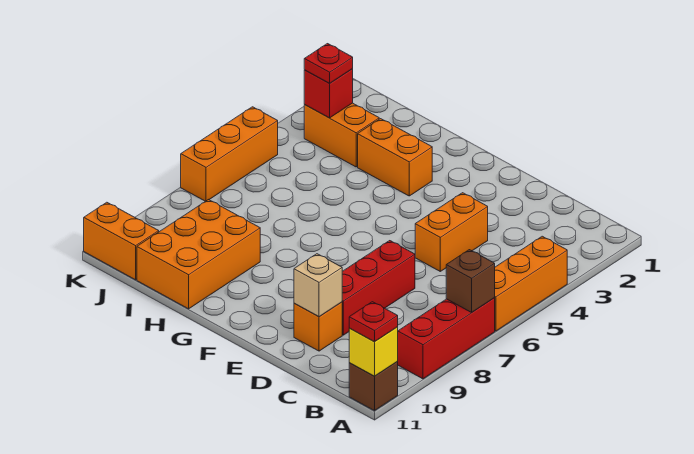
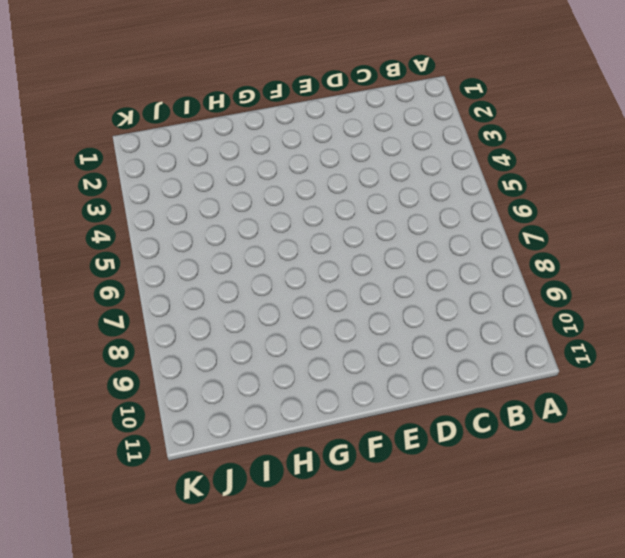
none -> orange 1x3 brick [495,236,567,331]
none -> red 1x3 brick [397,298,495,379]
none -> brown 1x1 brick [349,362,398,411]

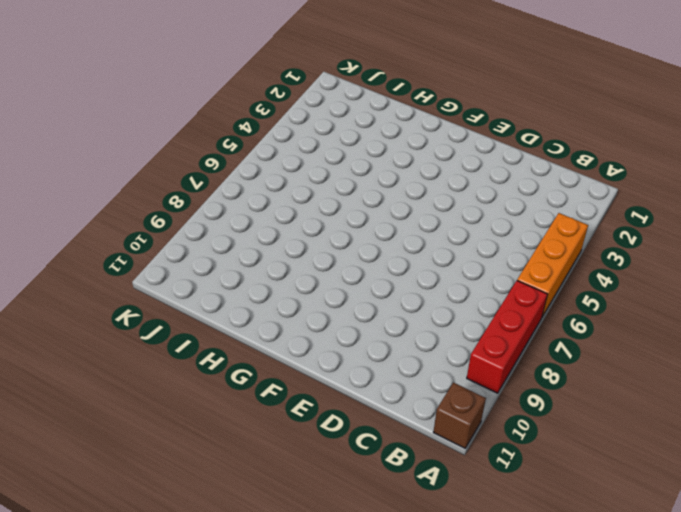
none -> orange 1x2 brick [415,193,488,271]
none -> red 1x3 brick [342,241,415,335]
none -> orange 1x1 brick [294,302,342,351]

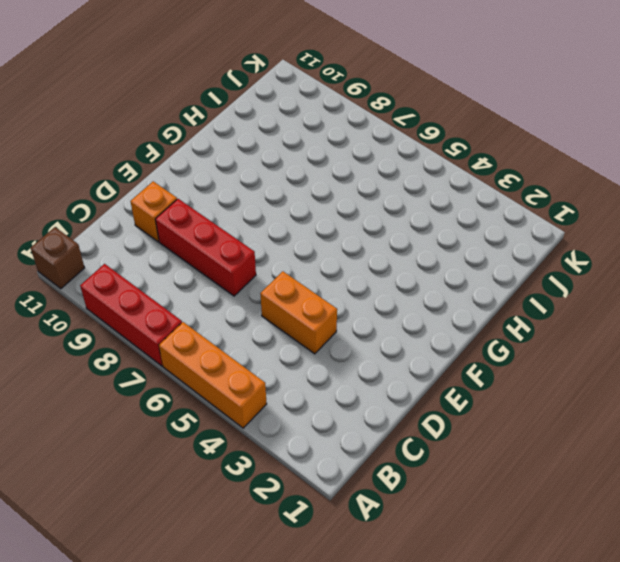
none -> orange 1x2 brick [358,119,432,196]
none -> orange 2x3 brick [137,200,260,309]
none -> orange 1x2 brick [304,103,379,167]

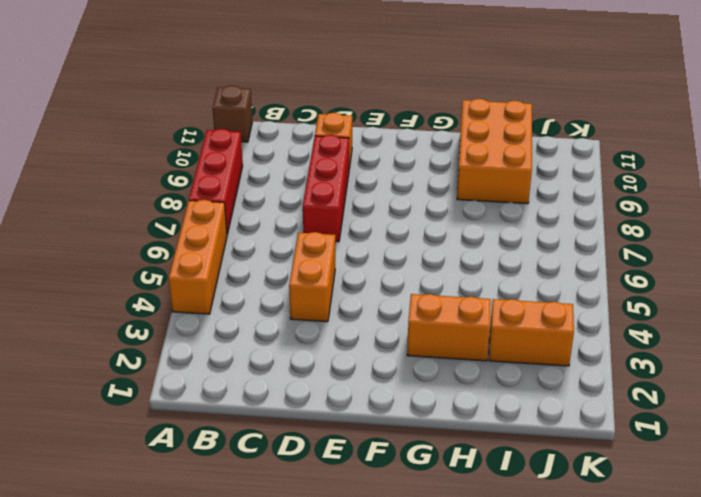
none -> orange 1x2 brick [84,202,159,280]
none -> orange 1x3 brick [181,107,278,201]
none -> brown 1x1 brick [446,250,495,312]

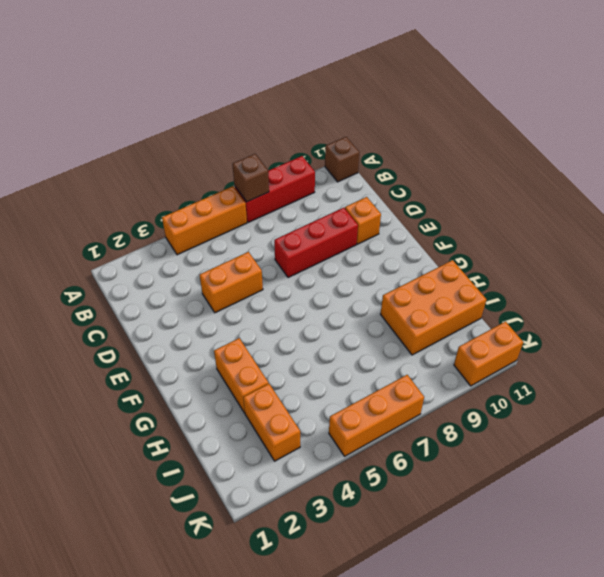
orange 1x2 brick [454,322,523,386] -> orange 1x2 brick turned to [84,202,159,280]
none -> yellow 1x1 brick [349,327,398,376]
none -> tan 1x1 brick [294,254,342,317]
none -> red 1x1 brick [304,69,353,118]

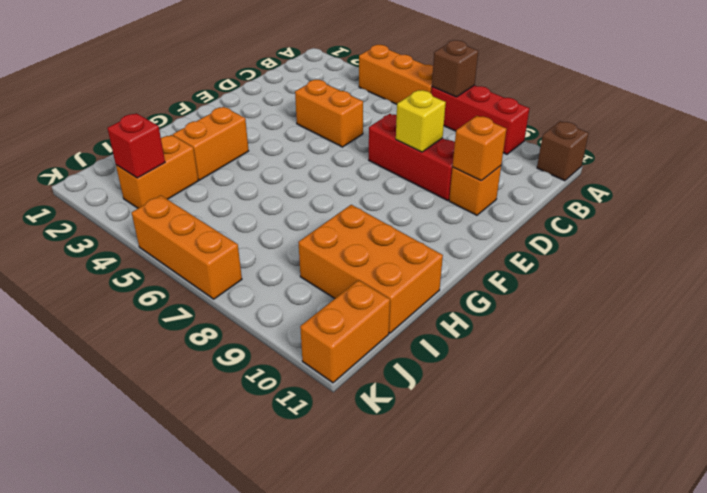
yellow 1x1 brick [396,90,446,152] -> yellow 1x1 brick moved to [349,327,398,376]
orange 1x1 brick [453,116,506,181] -> tan 1x1 brick [294,254,342,317]
none -> red 1x1 plate [349,302,398,342]
none -> red 1x1 plate [304,44,353,83]

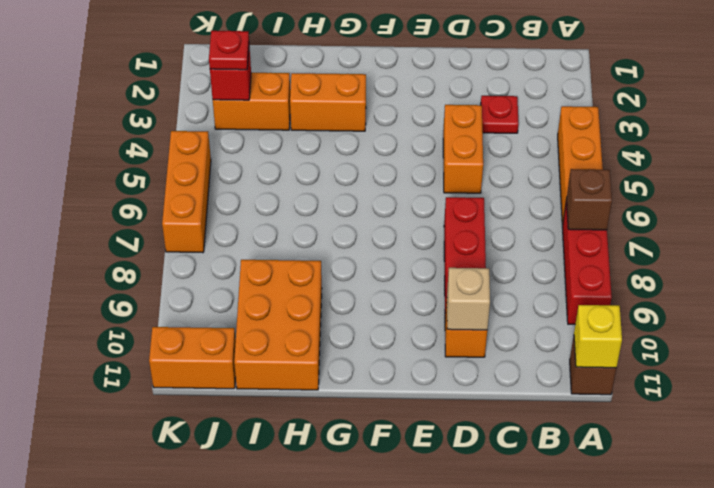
red 1x1 plate [481,96,519,133] -> red 1x1 plate moved to [349,302,398,342]

